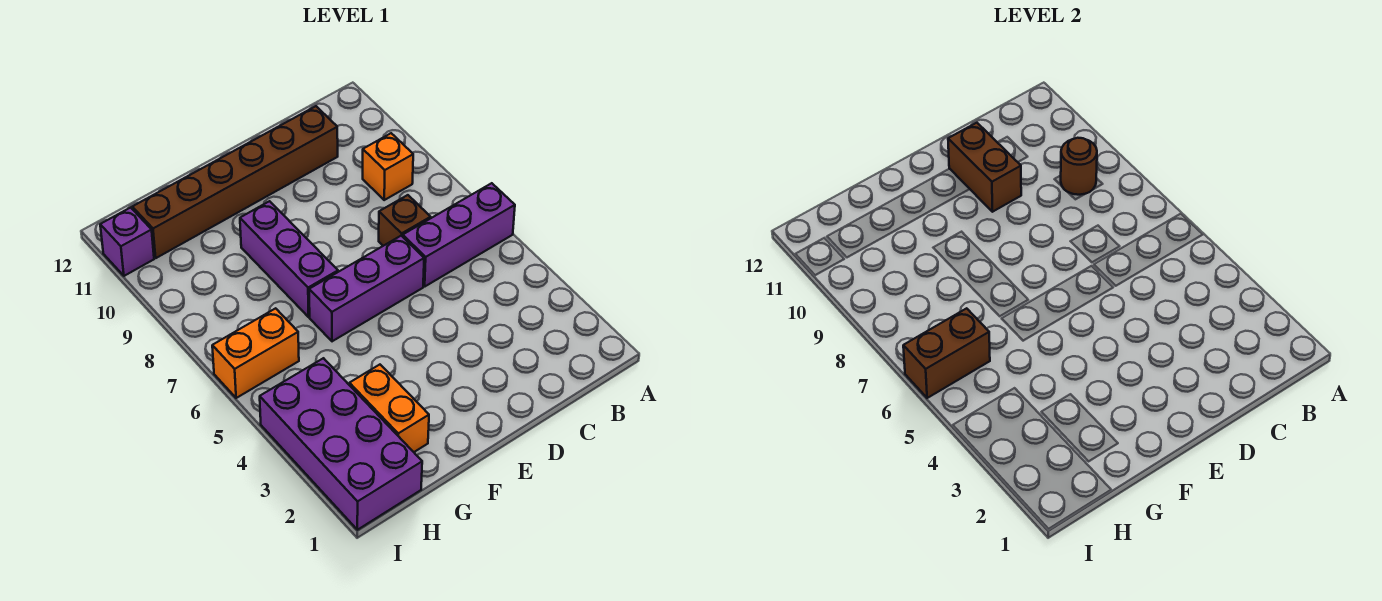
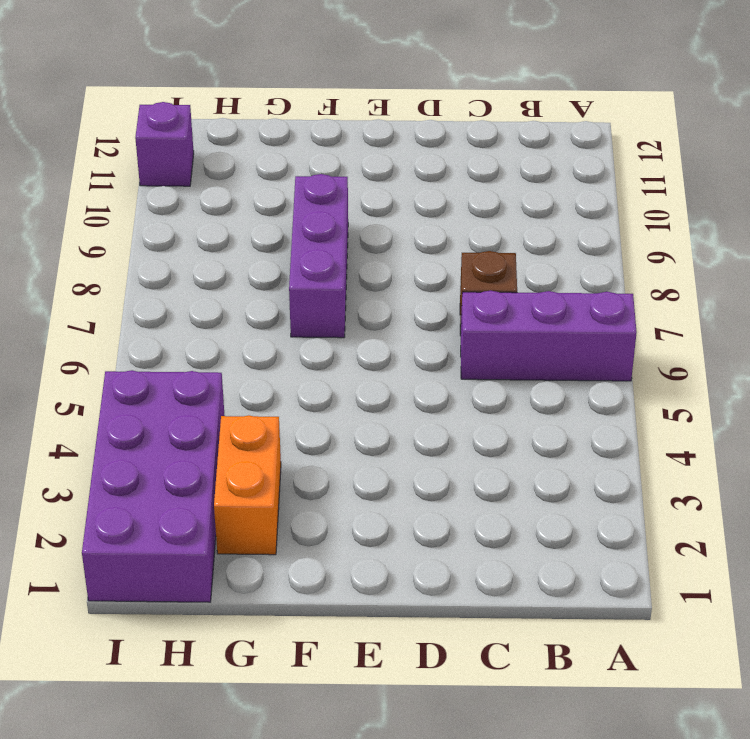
none -> orange 1x1 brick [363,133,413,200]
none -> brown 1x6 brick [132,106,338,258]
none -> purple 1x3 brick [309,236,424,341]

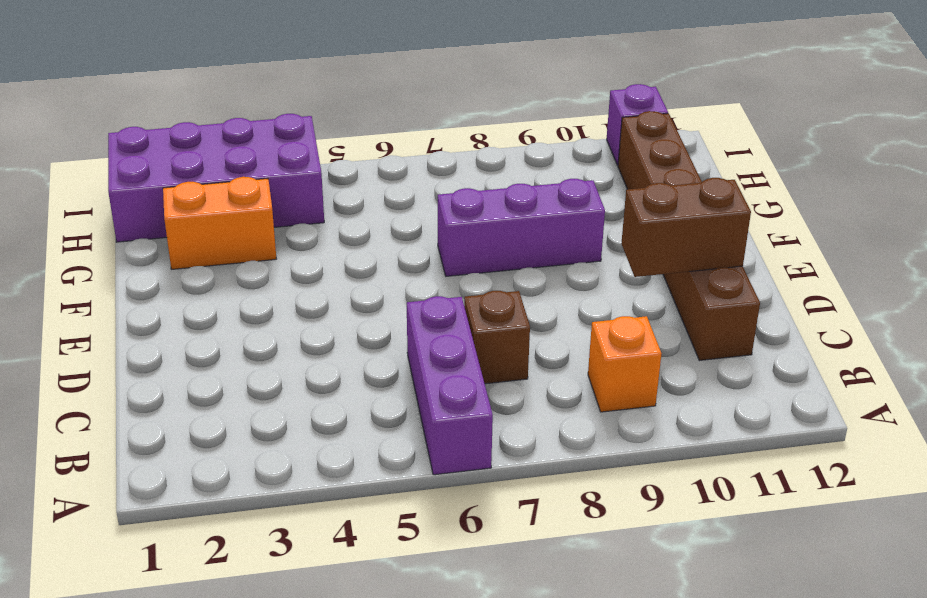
none -> purple 1x3 brick [309,236,424,341]
none -> orange 1x2 brick [212,308,299,398]
none -> brown 1x1 round brick [1061,138,1097,195]

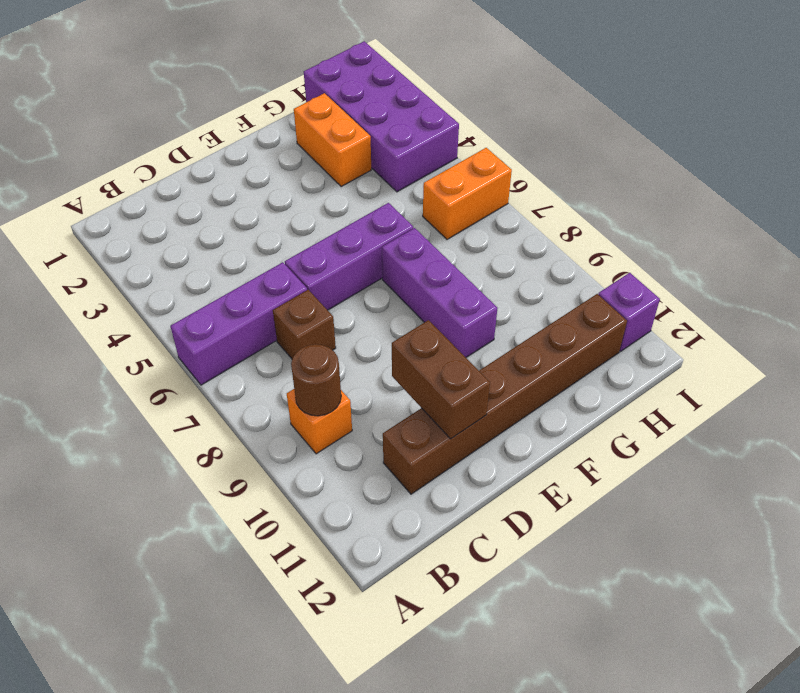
none -> brown 1x2 brick [903,308,990,398]

